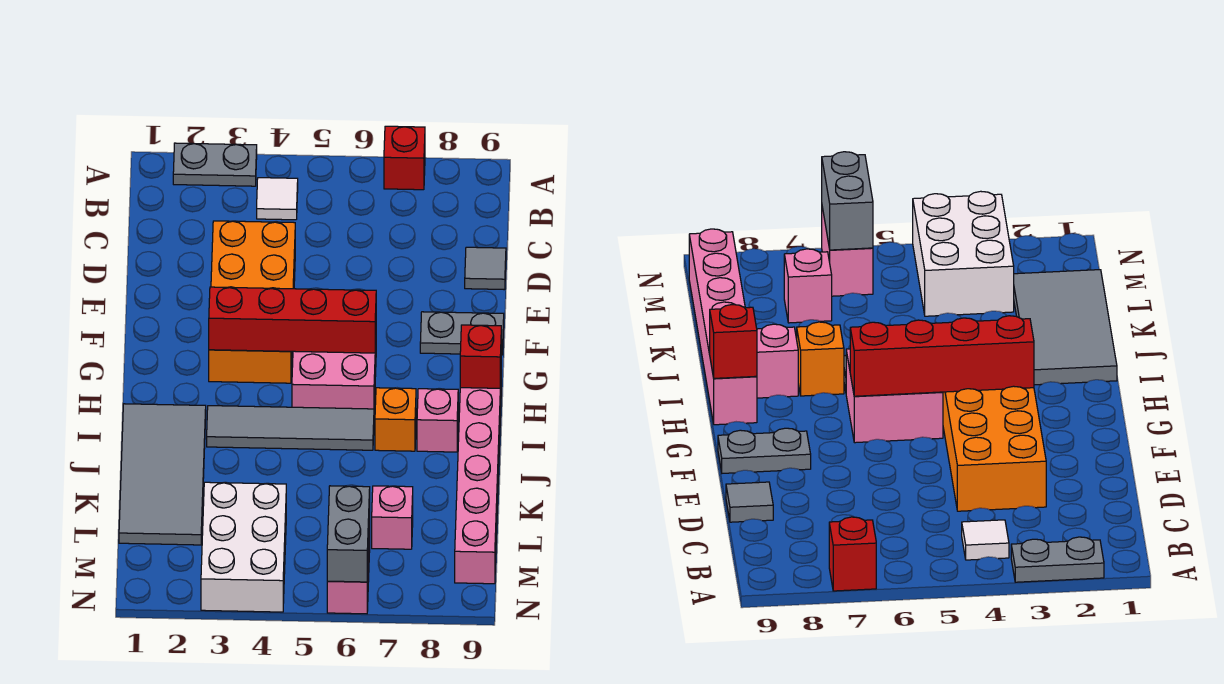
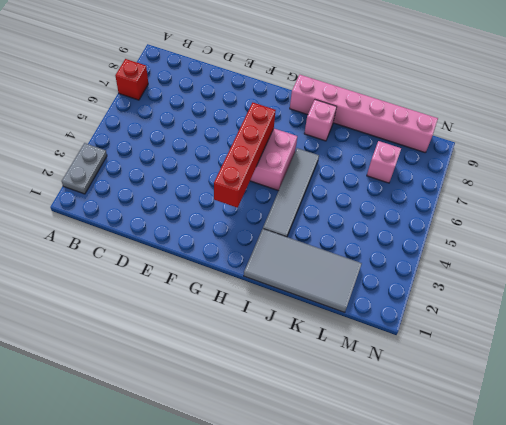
none -> white 1x1 tile [257,178,298,220]
none -> orange 2x4 brick [209,221,295,383]
none -> grey 1x1 tile [465,247,506,290]

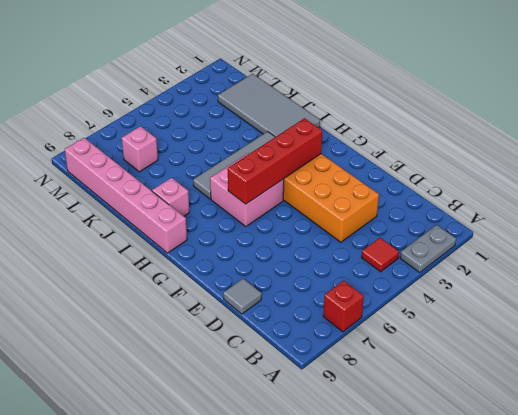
red 1x1 tile [362,238,399,272] -> white 1x1 tile [257,178,298,220]
none -> grey 1x2 plate [420,312,504,355]
none -> orange 1x1 brick [375,388,416,451]
none -> white 2x3 brick [201,482,286,612]

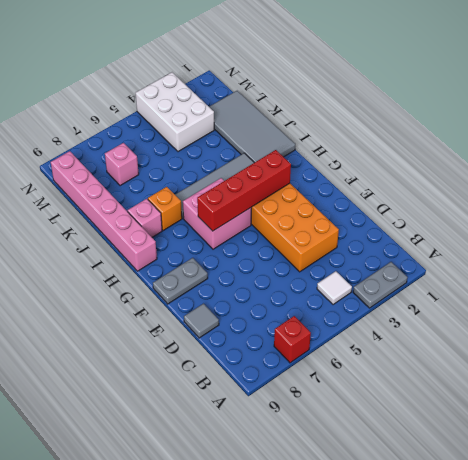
none -> pink 1x2 brick [327,521,370,614]
none -> red 1x1 brick [460,325,501,388]
none -> grey 1x2 brick [327,486,370,582]

